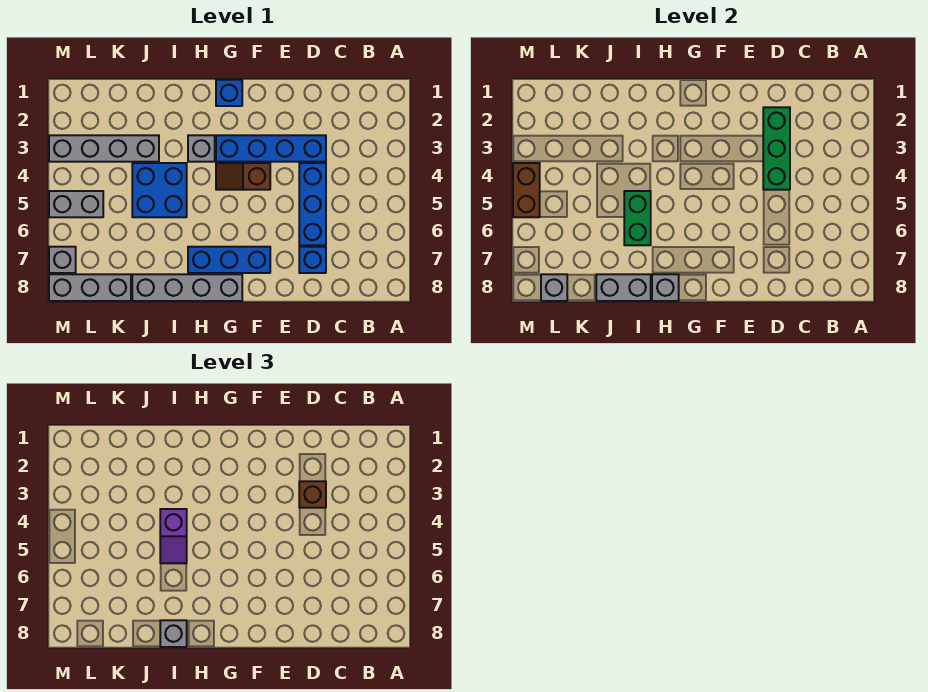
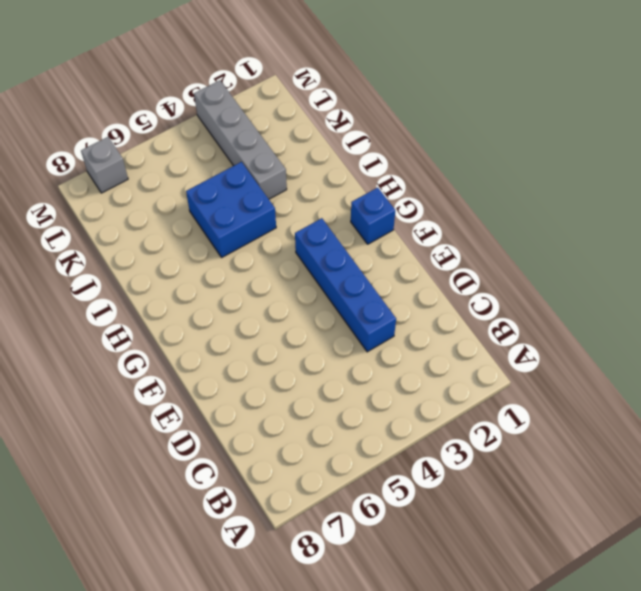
none -> blue 1x3 brick [299,163,326,245]
none -> blue 1x1 brick [299,247,326,273]
none -> brown 1x2 slope [216,163,270,190]

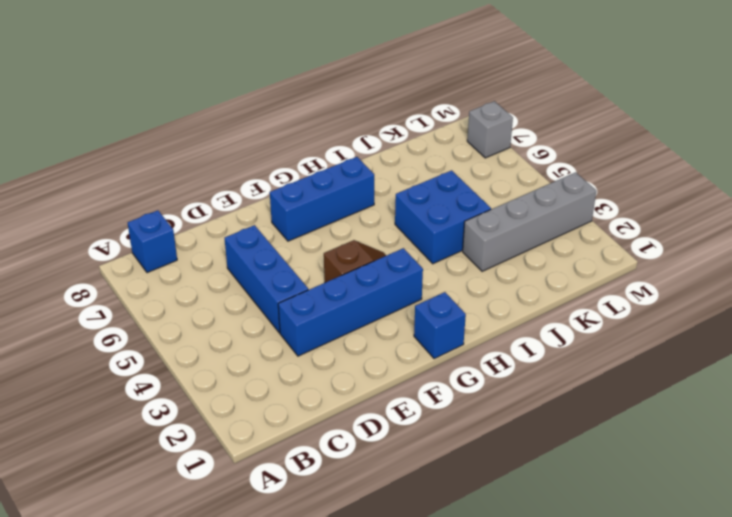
blue 1x1 brick [128,210,177,273] -> blue 1x1 brick moved to [299,247,326,273]
none -> grey 1x4 brick [132,274,242,301]
none -> grey 1x1 brick [188,135,215,162]
none -> grey 1x3 brick [49,274,131,301]

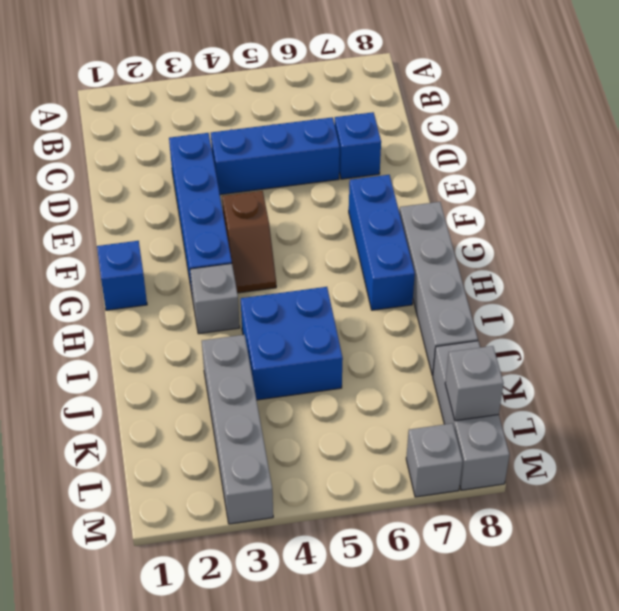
none -> grey 1x2 brick [49,191,103,217]
none -> green 1x3 brick [763,107,790,190]
none -> grey 1x1 brick [652,274,679,301]

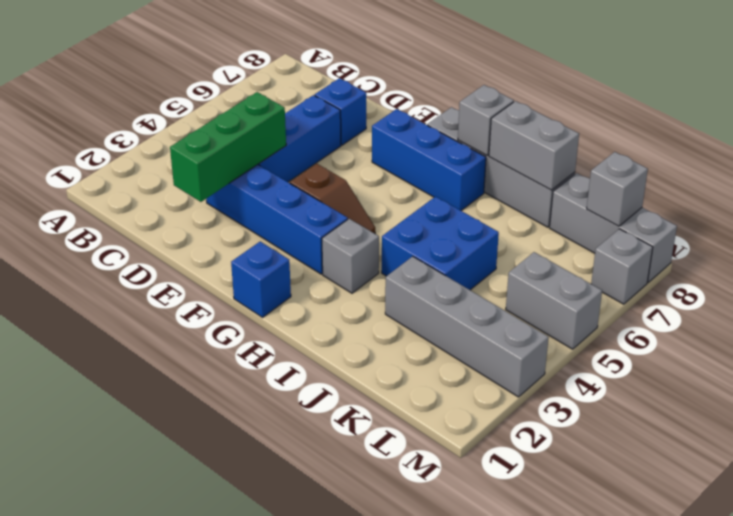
none -> green 1x2 brick [624,191,651,245]
none -> brown 1x2 brick [513,163,540,217]
none -> brown 1x1 brick [299,481,326,508]

